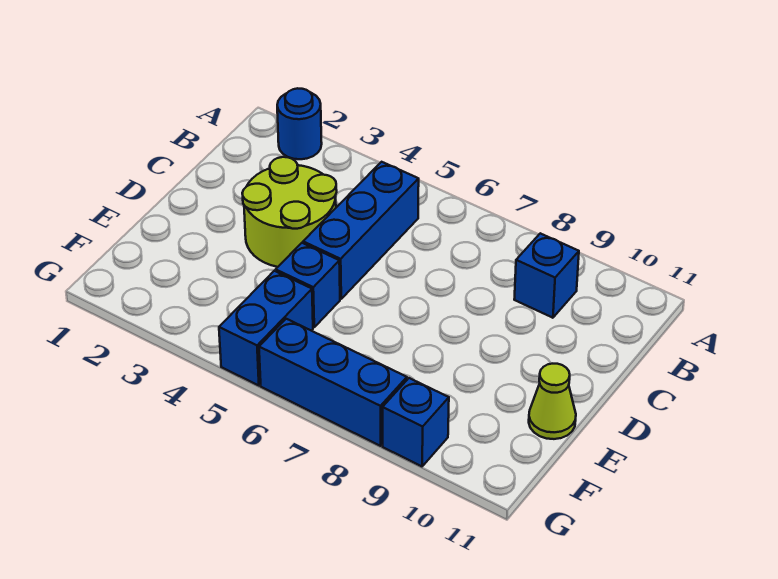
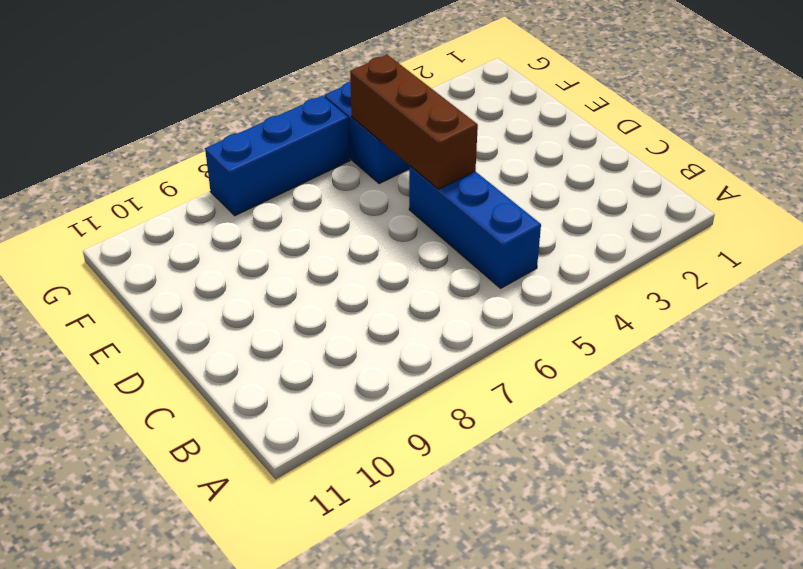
brown 1x3 brick [350,55,478,189] -> none
none -> blue 1x1 round brick [277,88,322,159]
none -> blue 1x1 brick [514,233,579,318]

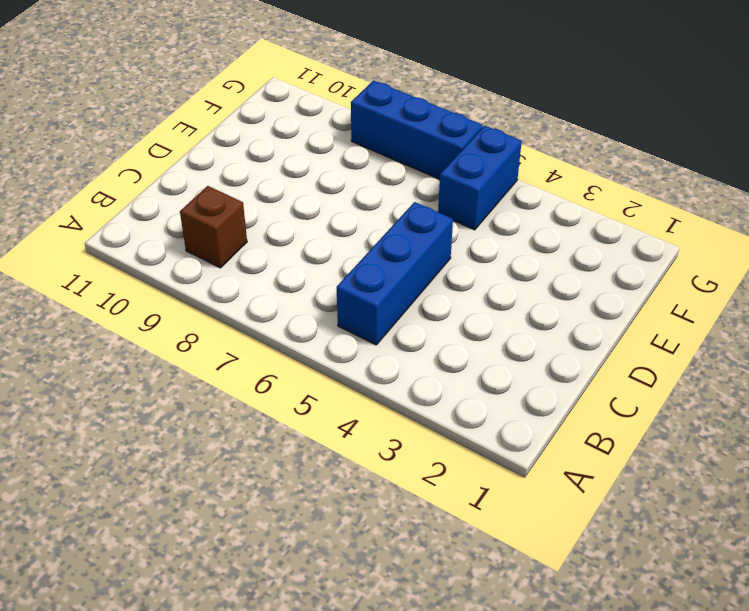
brown 1x1 brick [180,186,247,268] -> blue 1x1 brick [514,233,579,318]
none -> blue 1x1 round brick [277,88,322,159]
none -> lime 2x2 round brick [242,157,337,267]

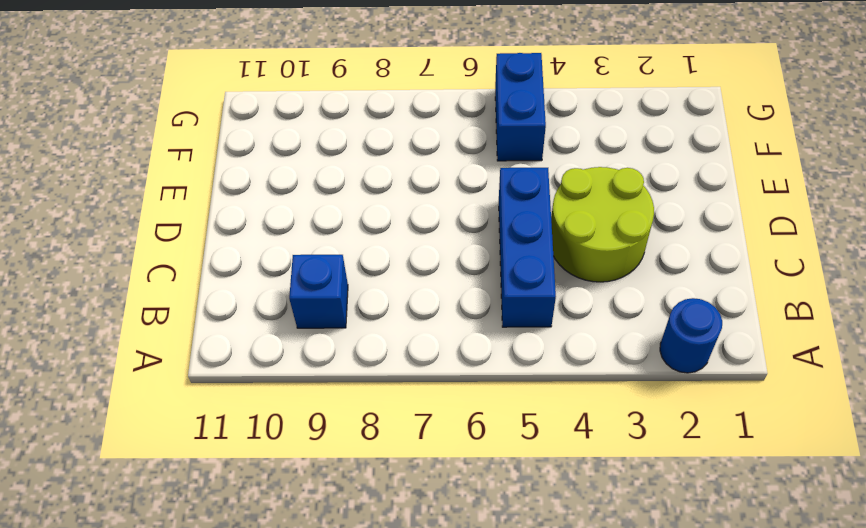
none -> blue 1x1 brick [276,243,340,327]
none -> lime 1x1 cone [529,364,576,439]

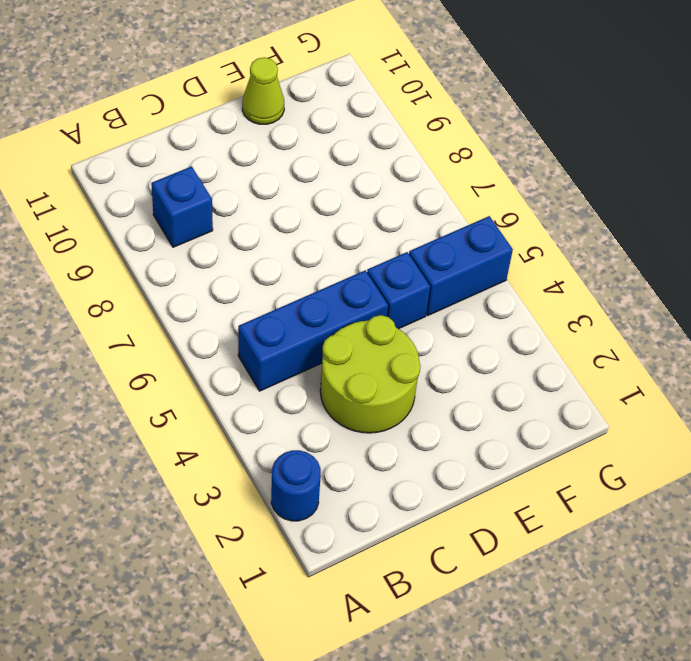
none -> blue 1x3 brick [259,319,407,446]
none -> blue 1x1 brick [383,378,449,466]

